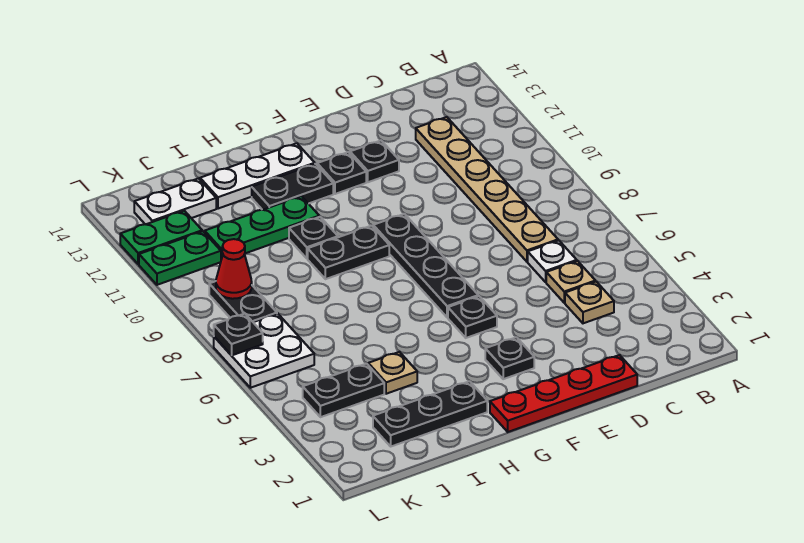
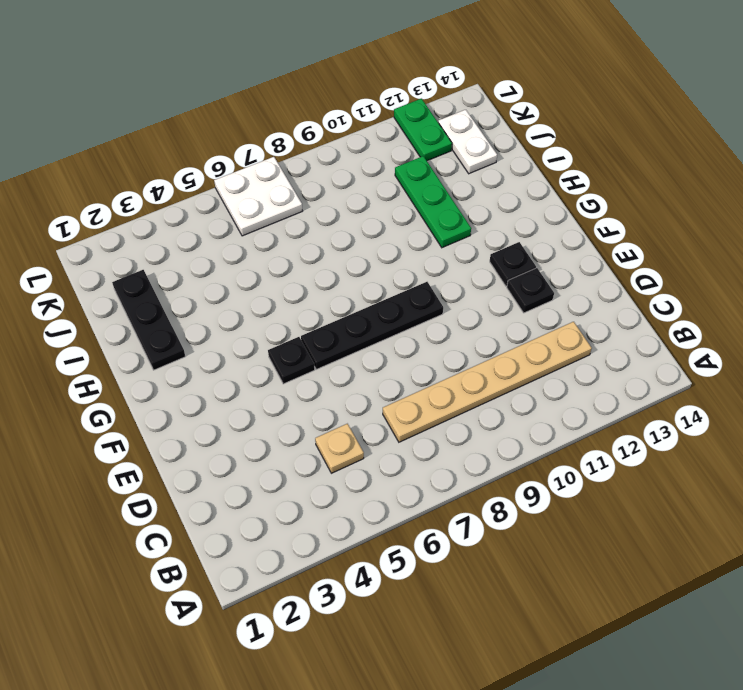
none -> tan 1x1 plate [565,282,614,323]
none -> white 1x1 plate [528,240,577,282]
none -> red 1x4 plate [490,355,637,432]

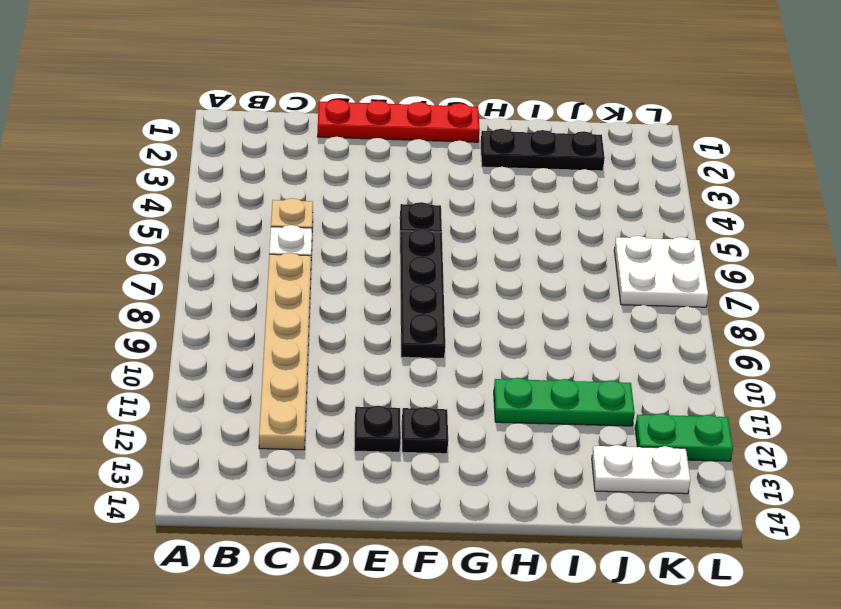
none -> tan 1x1 plate [565,282,614,323]
none -> black 1x1 plate [485,337,534,379]
none -> black 1x2 plate [308,226,389,279]

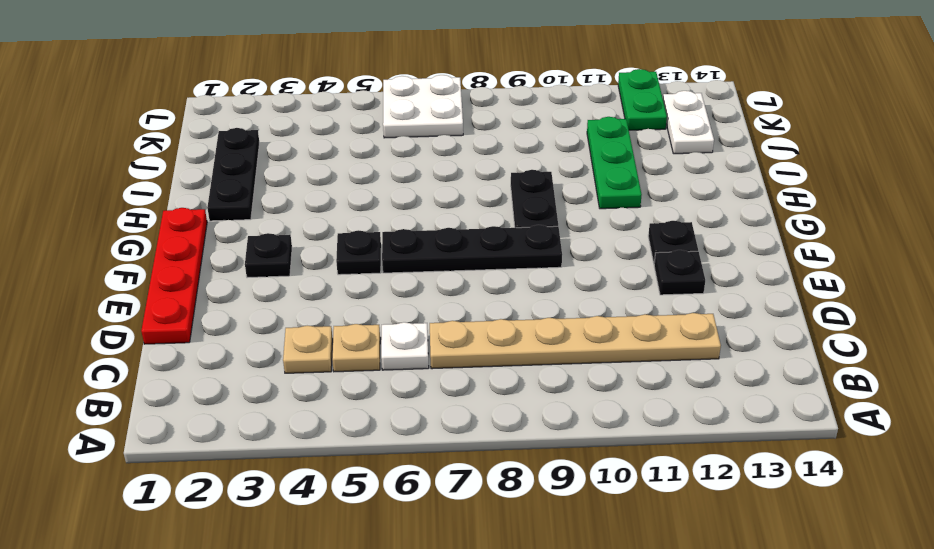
none -> black 1x2 plate [252,164,333,210]
none -> white 1x3 plate [200,143,315,209]
none -> black 1x1 plate [289,217,338,258]

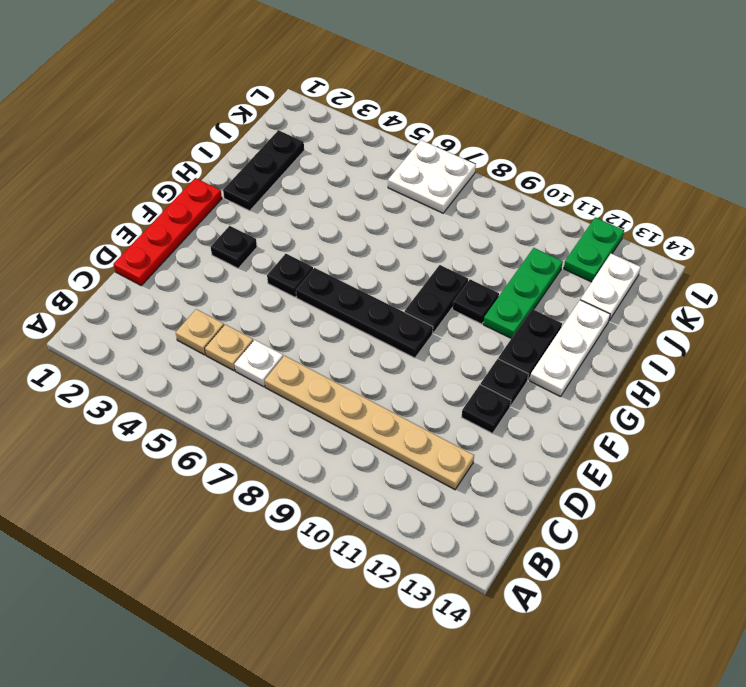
none -> tan 1x1 plate [368,352,417,394]
none -> black 1x2 plate [303,364,384,417]
none -> black 1x2 plate [209,281,277,322]

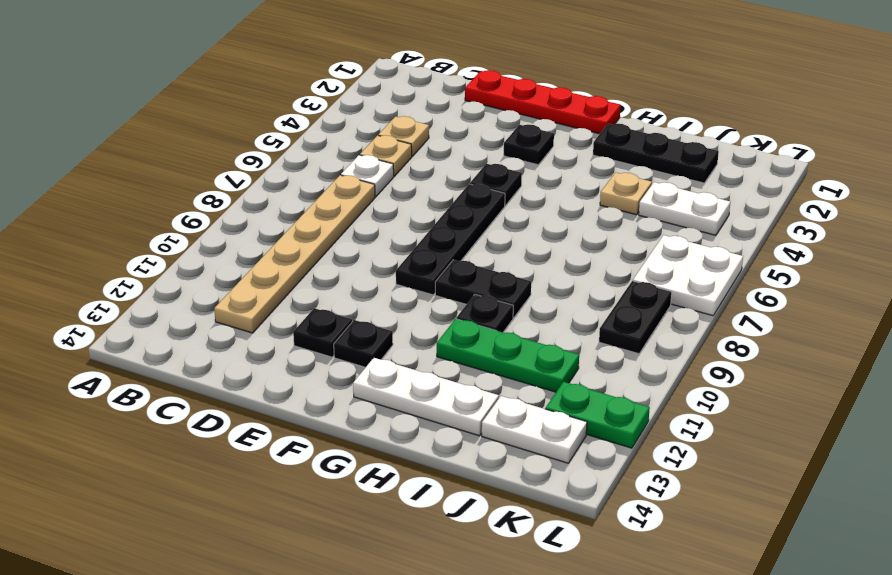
white 1x2 plate [639,182,730,235] -> black 1x2 plate [303,364,384,417]
none -> black 1x2 plate [252,164,333,210]
none -> green 1x2 plate [139,231,221,285]
none -> red 1x1 cone [216,239,252,299]

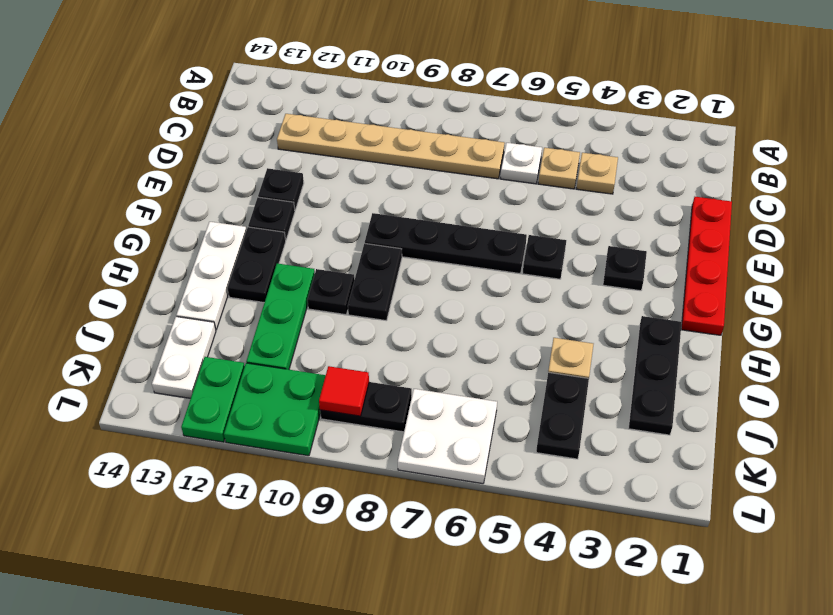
red 1x1 tile [319,366,369,416] -> red 1x1 cone [216,239,252,299]
green 2x2 plate [224,363,326,456] -> green 1x2 plate [139,231,221,285]
none -> black 1x1 plate [214,314,263,355]

